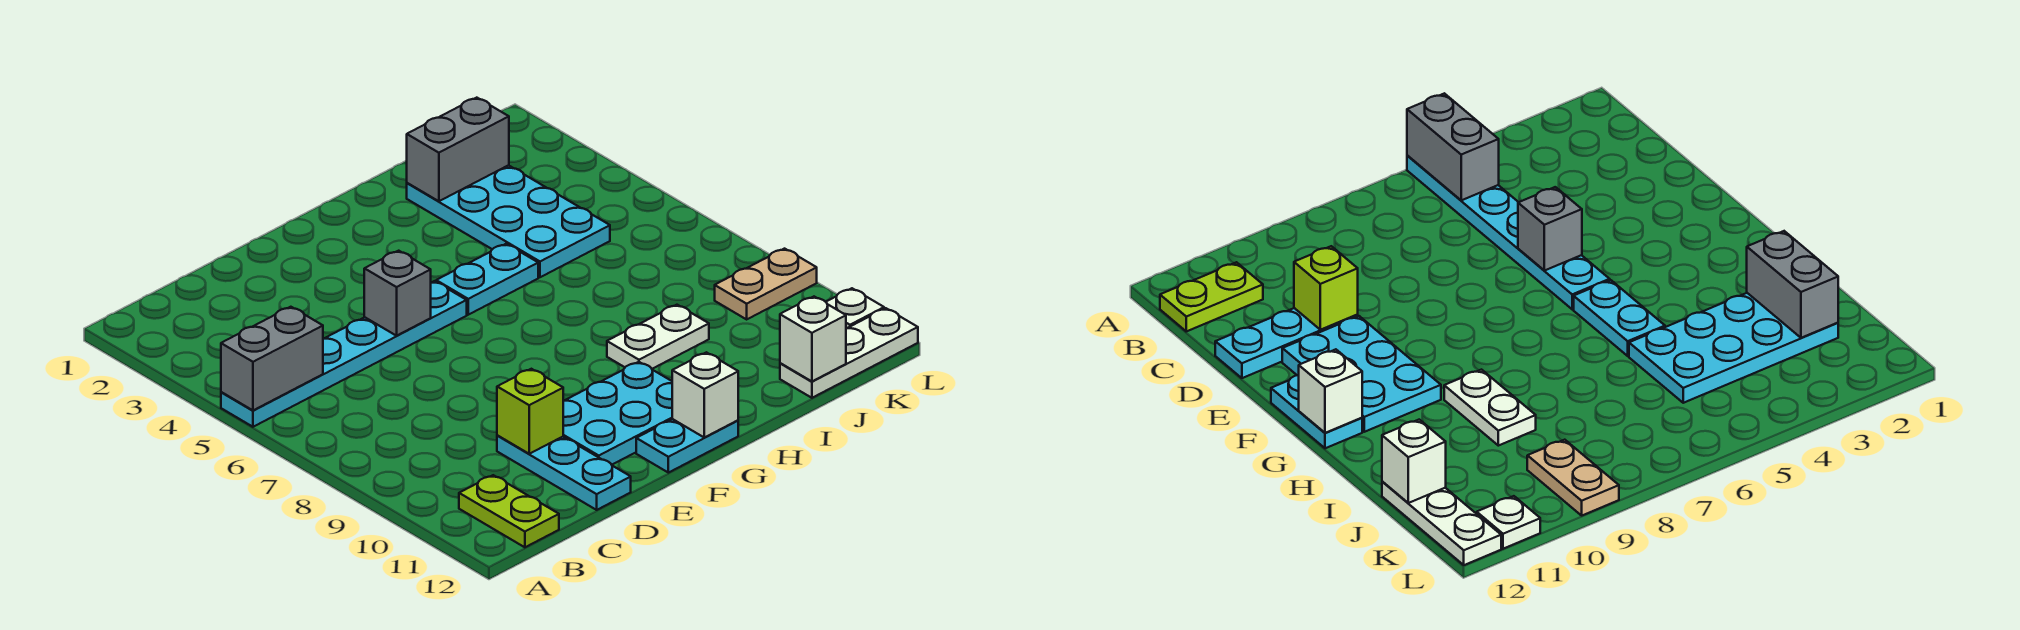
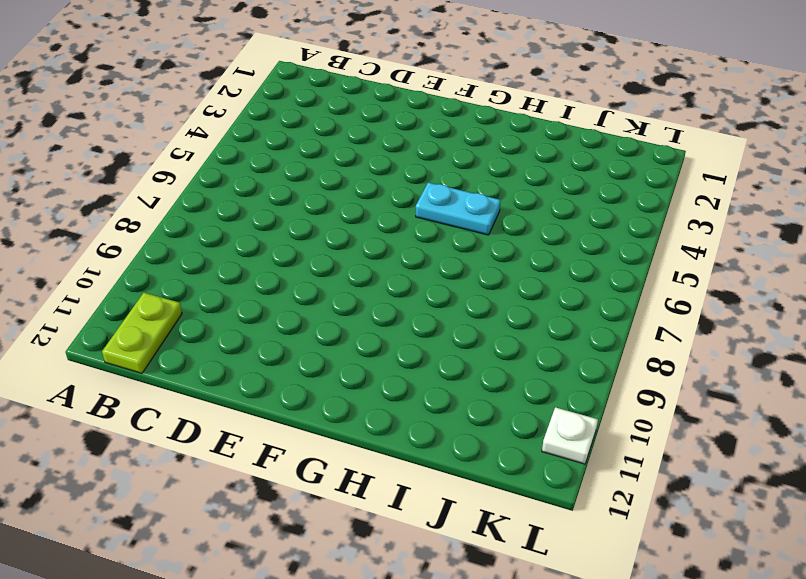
none -> cyan 1x6 plate [221,281,467,427]
none -> cyan 1x3 plate [497,435,631,510]
none -> cyan 2x3 plate [563,362,672,465]

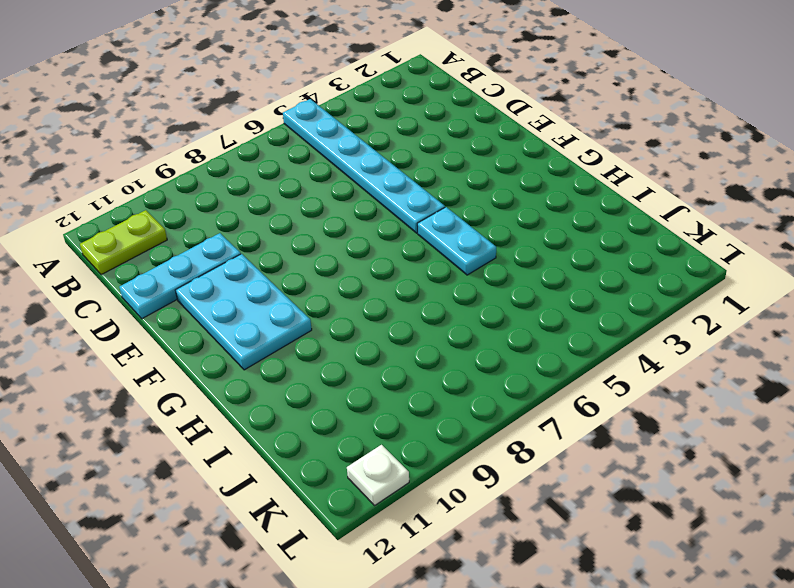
none -> cyan 1x2 plate [636,419,738,473]
none -> white 1x2 plate [607,305,709,369]
none -> cyan 2x4 plate [407,165,610,277]

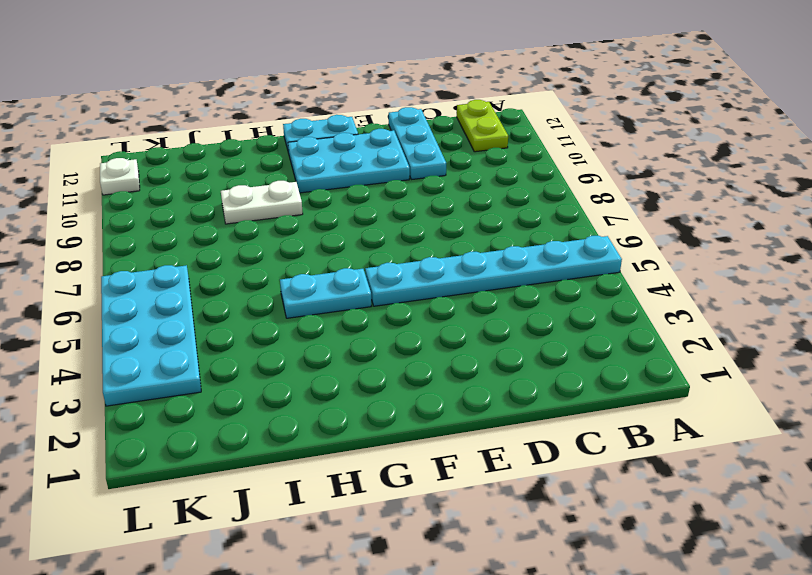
cyan 2x4 plate [101,265,201,406] -> cyan 2x4 plate moved to [407,165,610,277]
none -> white 1x3 plate [780,308,918,398]
none -> tan 1x2 plate [715,249,817,319]
none -> grey 1x2 brick [221,307,323,410]

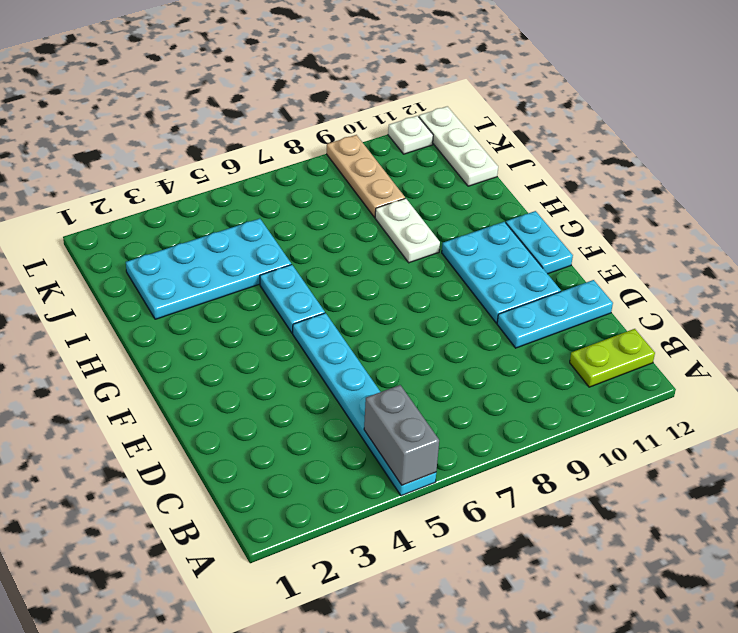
tan 1x3 plate [327,135,405,217] -> tan 1x2 plate [715,249,817,319]
none -> lime 1x1 brick [497,369,563,454]
none -> grey 1x1 brick [364,251,431,336]
none -> white 1x1 brick [672,352,738,437]

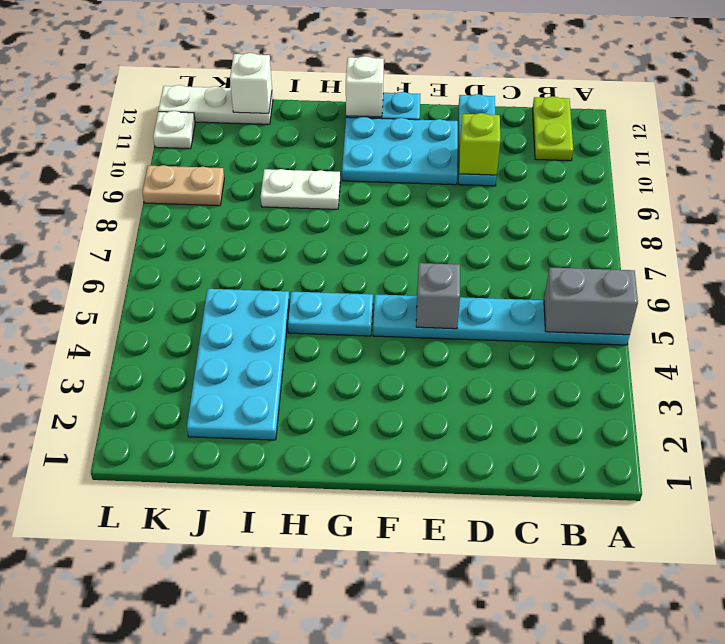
none -> grey 1x2 brick [407,98,509,201]

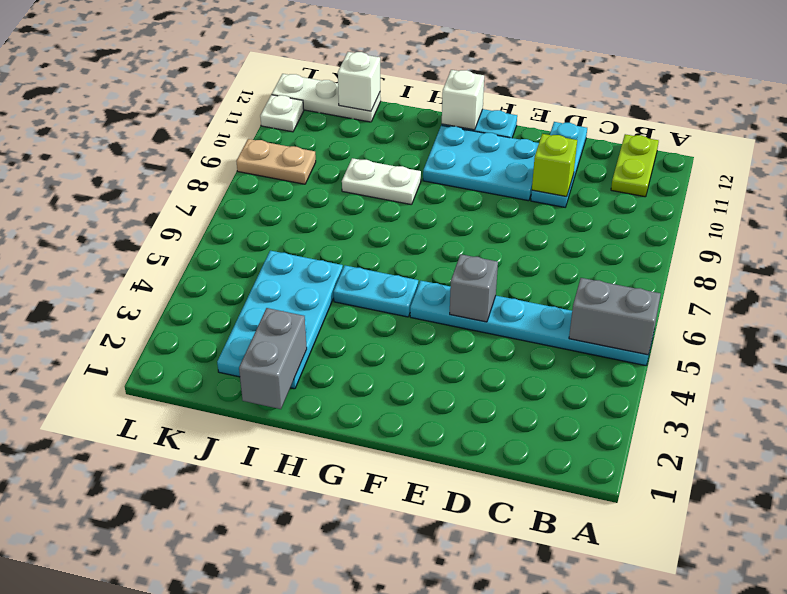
grey 1x2 brick [239,308,307,409] -> grey 1x2 brick turned to [407,98,509,201]

